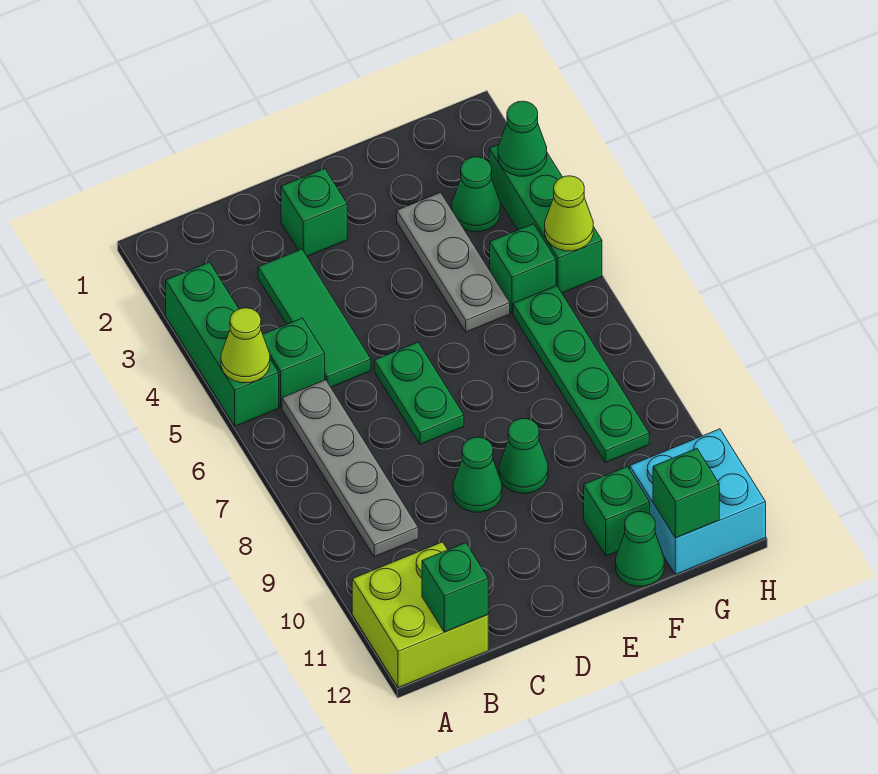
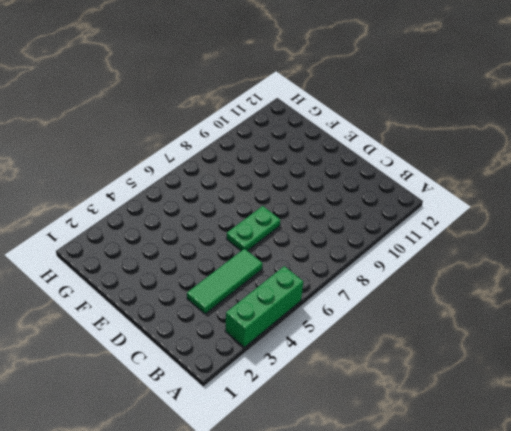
none -> lime 2x2 brick [352,542,488,688]
none -> green 1x1 brick [263,318,325,407]
none -> grey 1x4 plate [282,380,418,557]

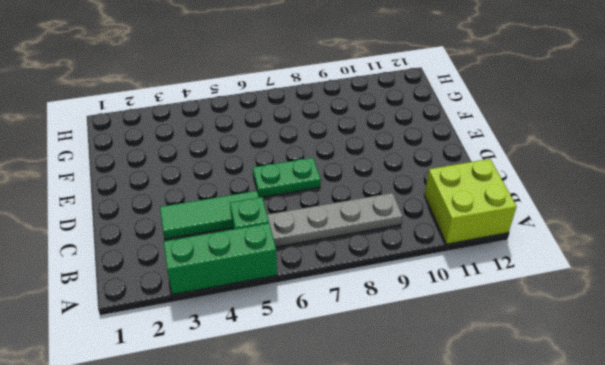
none -> green 1x1 brick [281,168,347,256]
none -> green 1x1 cone [453,437,502,512]
none -> green 1x1 cone [499,418,548,493]

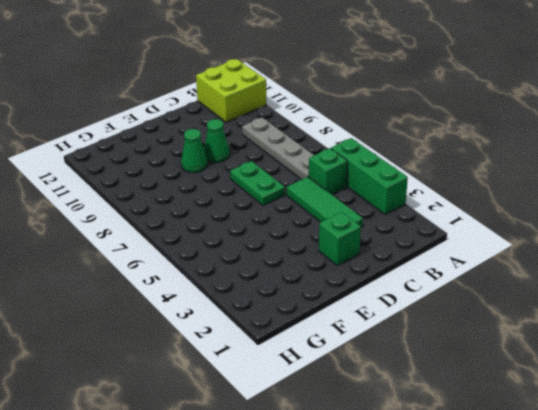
none -> grey 1x3 plate [397,192,510,332]
none -> green 1x1 brick [584,467,650,556]
none -> green 1x1 cone [616,512,664,586]

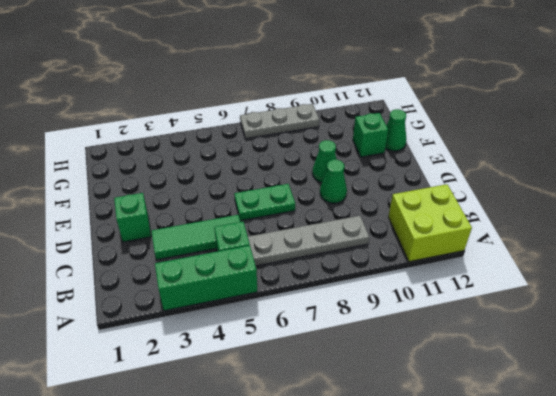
grey 1x3 plate [240,104,319,139] -> grey 1x3 plate moved to [397,192,510,332]
none -> green 1x1 cone [452,157,500,232]
none -> green 1x1 brick [490,224,556,313]
none -> green 1x4 plate [513,286,649,463]

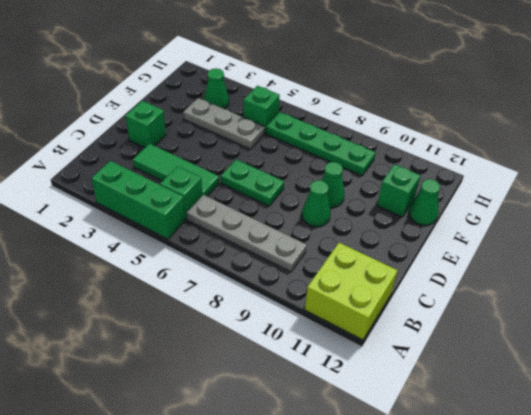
none -> cyan 2x2 brick [630,429,766,574]
none -> green 1x3 brick [489,144,602,293]
none -> lime 1x1 cone [221,308,270,383]

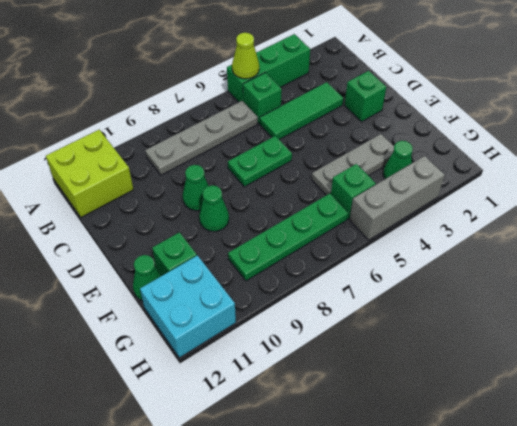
grey 1x3 brick [350,156,445,240] -> green 1x3 brick [489,144,602,293]
none -> green 1x1 brick [422,543,488,632]
none -> green 1x1 brick [653,449,719,538]
none -> green 1x1 cone [498,101,547,176]

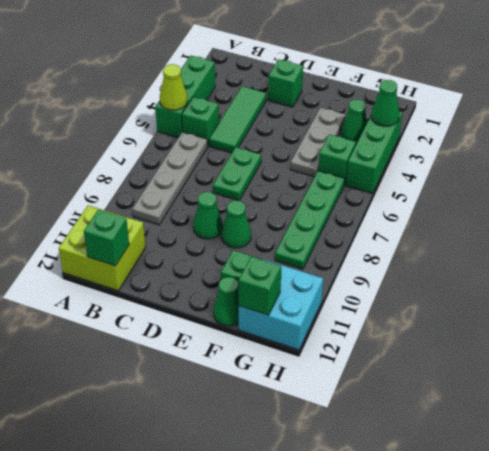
none -> lime 1x1 cone [545,176,593,251]

